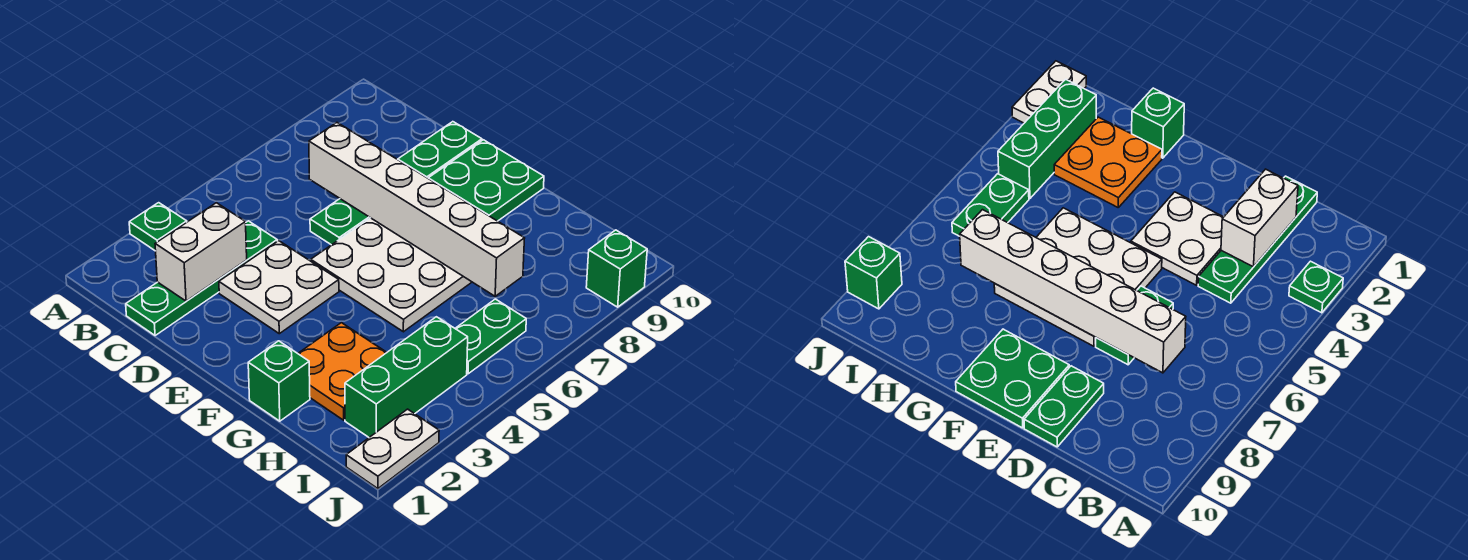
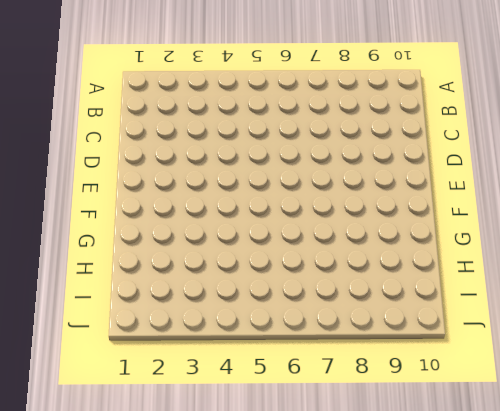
none -> green 1x1 plate [129,203,187,251]
none -> green 1x4 plate [126,221,277,336]
none -> white 2x2 plate [219,241,339,334]

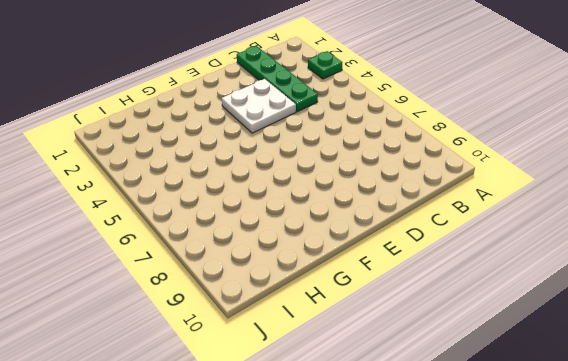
none -> green 1x2 plate [310,199,370,245]
none -> green 1x2 plate [398,122,482,178]
none -> white 3x3 plate [311,218,472,332]

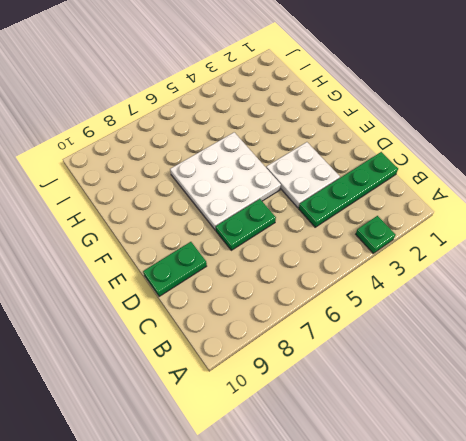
none -> green 2x2 plate [428,140,544,221]
none -> green 1x1 brick [248,341,310,421]
none -> orange 2x2 plate [298,323,387,420]

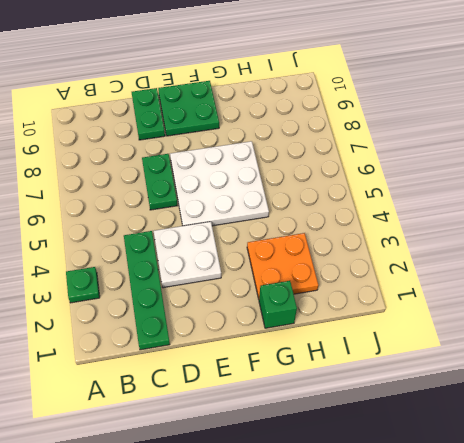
none -> green 1x3 brick [345,317,468,437]
none -> green 1x2 plate [455,299,526,374]
none -> white 1x2 plate [346,409,439,489]

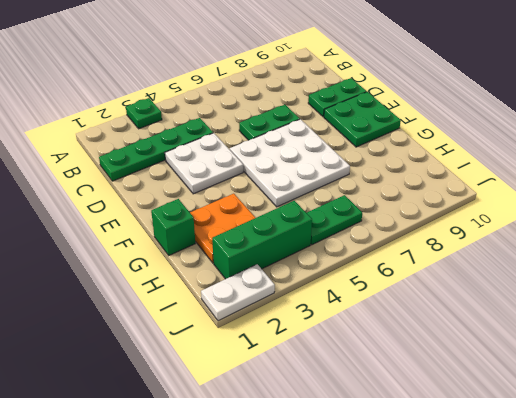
none -> green 1x1 brick [586,230,647,307]
none -> white 1x2 brick [155,203,247,301]
none -> white 1x6 brick [309,123,525,296]

